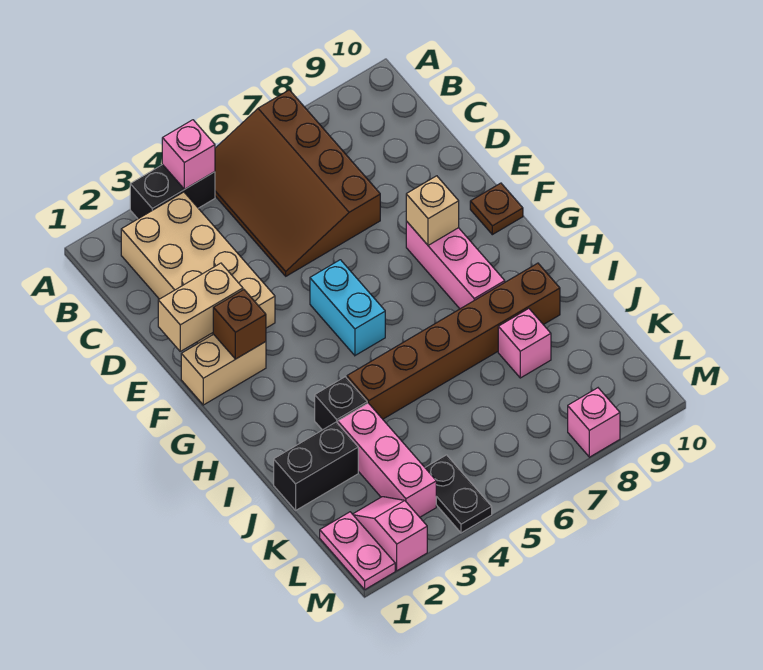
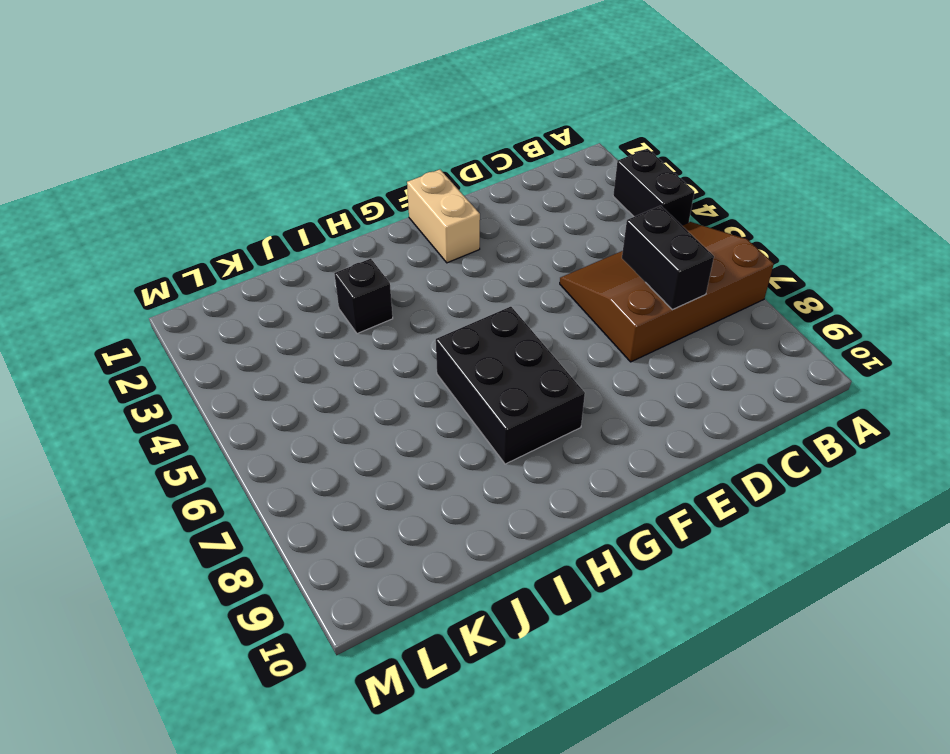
black 1x2 brick [622,206,714,310] -> black 1x2 brick moved to [274,422,358,510]
black 2x3 brick [436,307,585,464] -> pink 1x3 brick [406,221,505,309]
none -> tan 2x4 brick [121,192,275,343]
none -> cyan 1x2 brick [310,260,385,355]
none -> brown 1x1 plate [470,183,523,235]

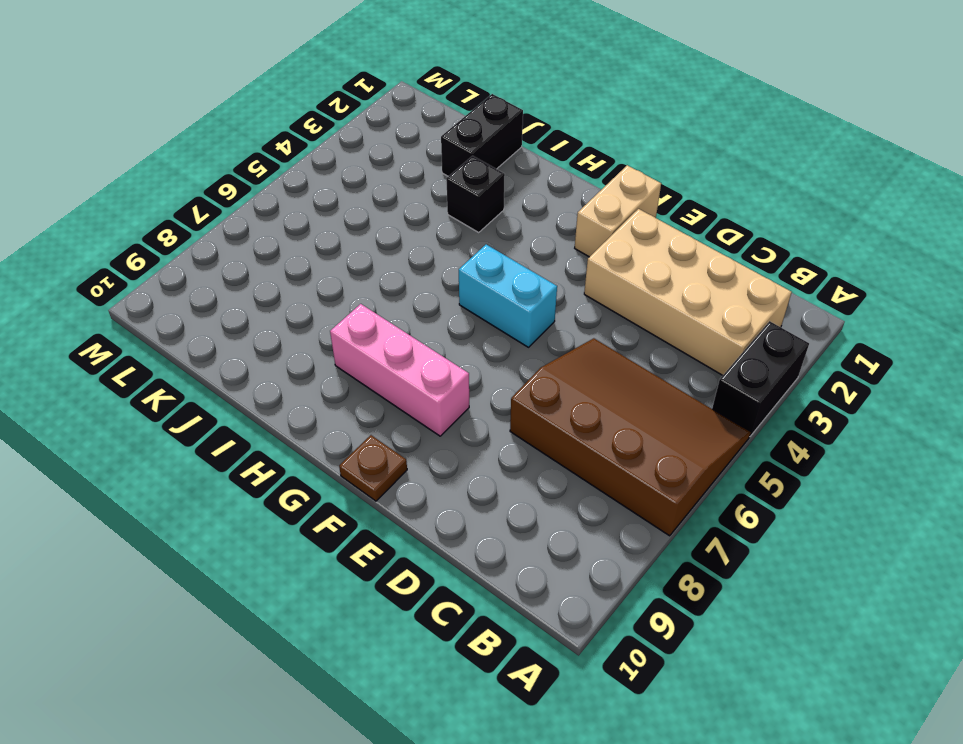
none -> brown 1x6 brick [347,263,560,419]
none -> pink 1x3 brick [338,403,436,517]
none -> pink 1x1 brick [498,309,551,378]

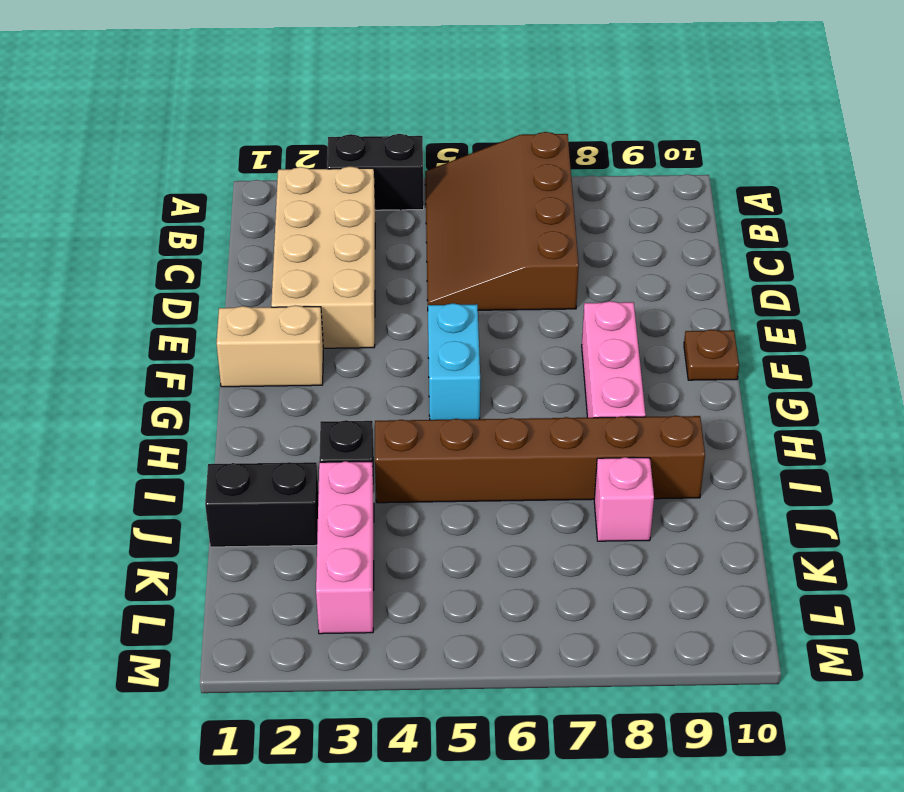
none -> pink 1x2 plate [320,512,395,589]
none -> pink 1x2 slope [353,497,427,571]
none -> black 1x2 plate [425,455,492,533]

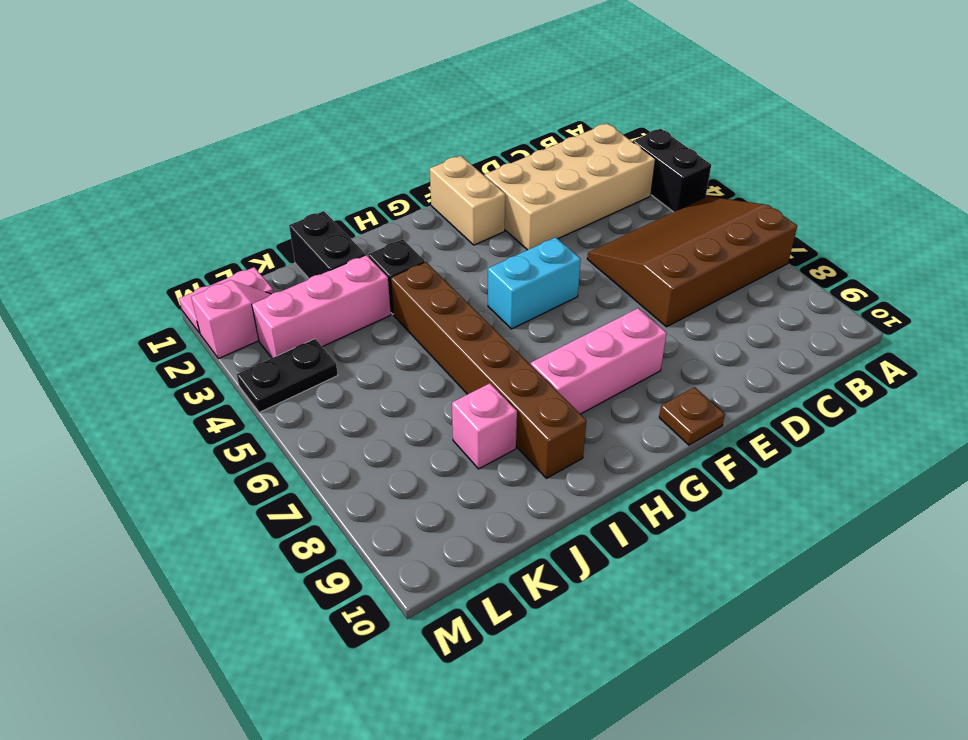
none -> pink 1x1 brick [568,388,620,457]
none -> pink 1x1 brick [162,120,215,189]
none -> tan 1x2 brick [158,263,243,351]

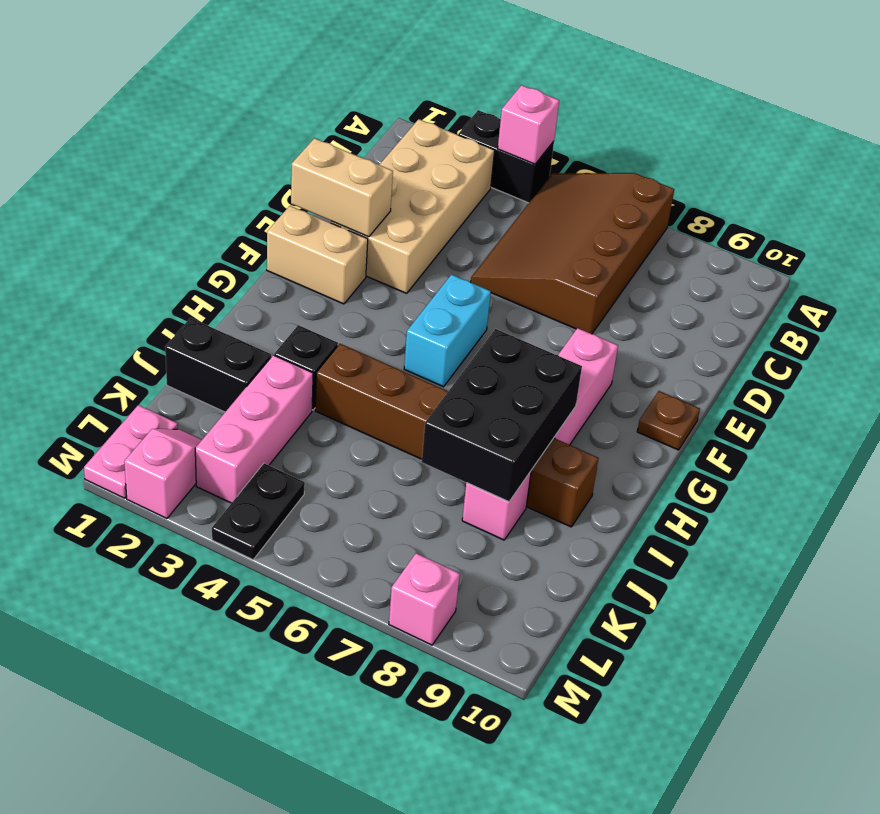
black 2x3 brick [422,329,582,502] -> none
none -> brown 1x1 brick [213,290,266,359]
none -> tan 1x1 brick [406,176,459,245]

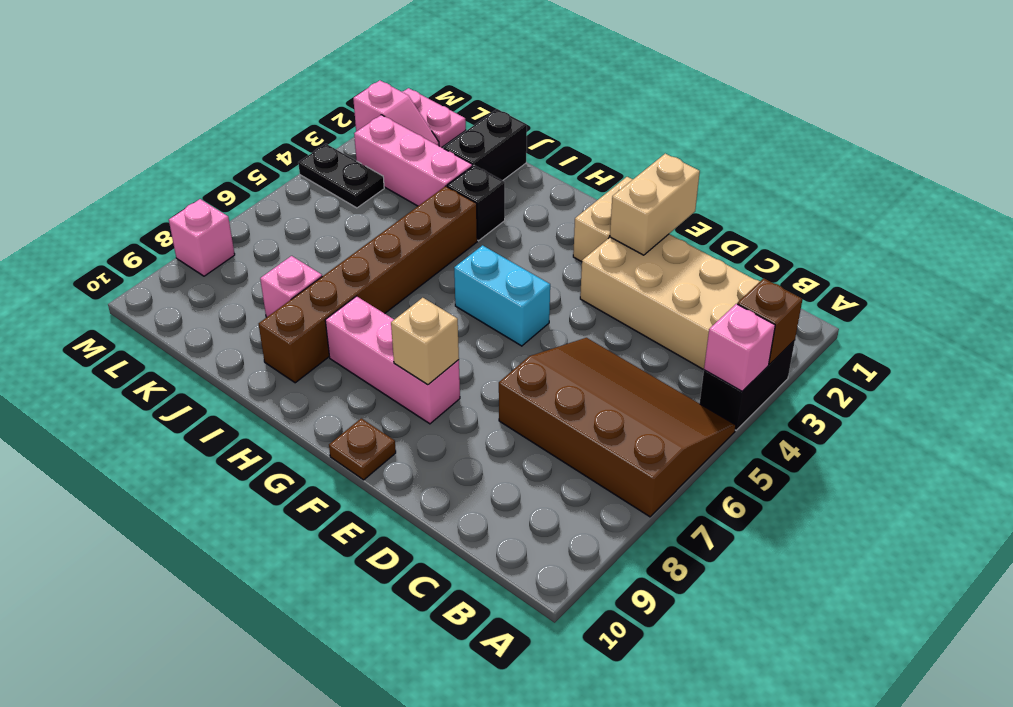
brown 1x1 brick [737,278,802,364] -> brown 1x1 brick moved to [213,290,266,359]

